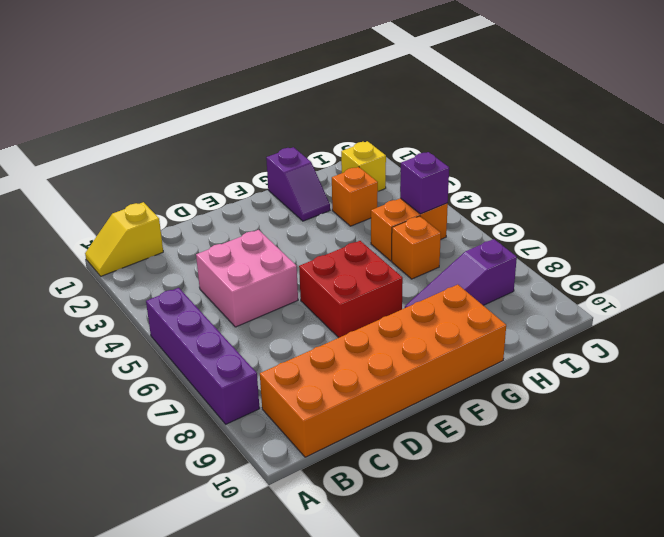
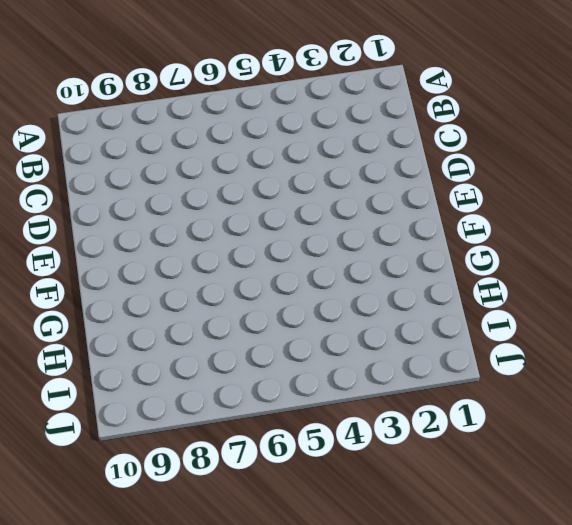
none -> yellow 1x2 slope [85,202,163,276]
none -> purple 1x4 brick [146,288,260,424]
none -> orange 2x6 brick [260,285,506,457]

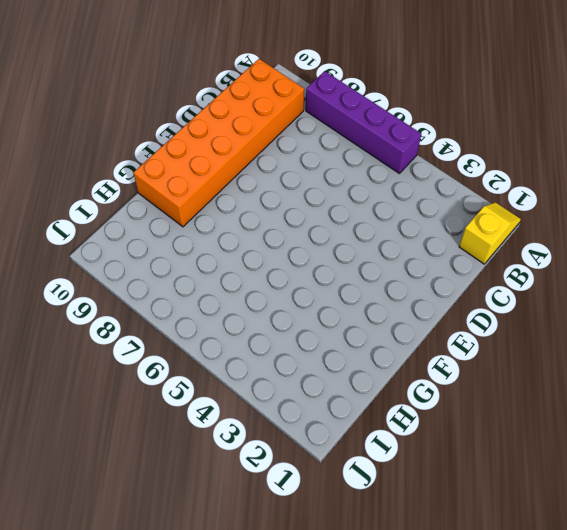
none -> pink 2x2 brick [196,230,298,327]
none -> red 2x2 brick [299,241,403,338]
none -> purple 1x2 slope [266,147,330,221]

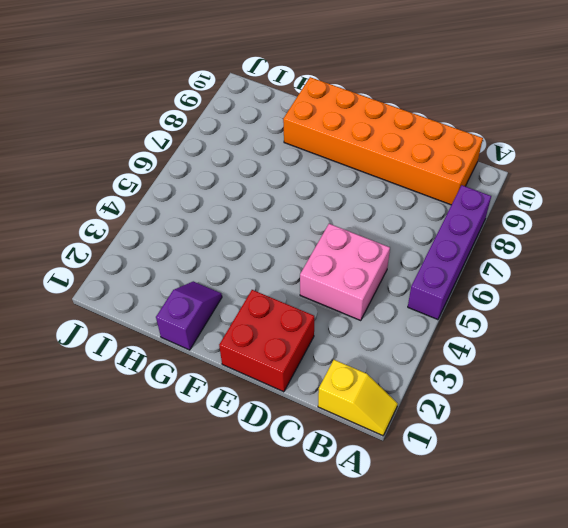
red 2x2 brick [219,290,314,392] -> red 2x2 brick moved to [299,241,403,338]
none -> purple 1x3 slope [405,239,517,308]
none -> orange 1x1 brick [332,167,378,226]
none -> orange 1x2 brick [371,198,448,261]

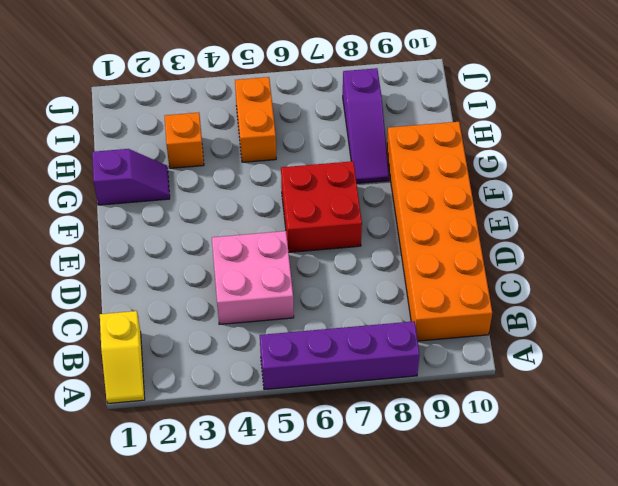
none -> orange 1x1 brick [392,216,441,279]
none -> yellow 1x1 brick [341,141,386,191]
none -> purple 1x1 brick [400,152,449,214]

